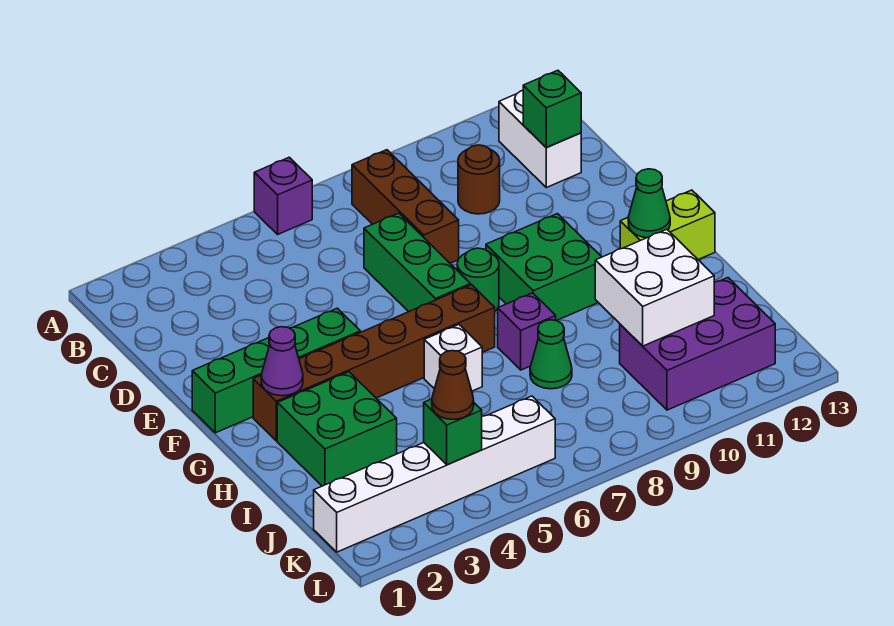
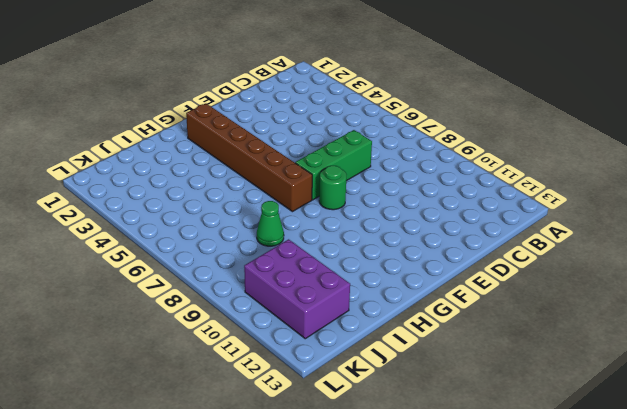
none -> purple 1x1 brick [254,157,312,234]
none -> brown 1x3 brick [352,150,459,263]
none -> white 1x2 brick [499,91,581,188]

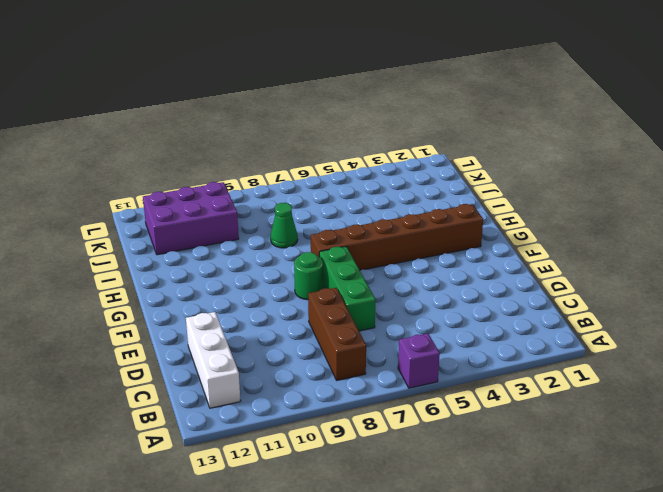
white 1x3 brick [186,312,240,408] -> white 1x2 brick [499,91,581,188]
none -> brown 1x1 round brick [458,145,500,214]
none -> green 1x4 brick [192,308,360,433]
none -> green 2x2 brick [486,214,601,321]

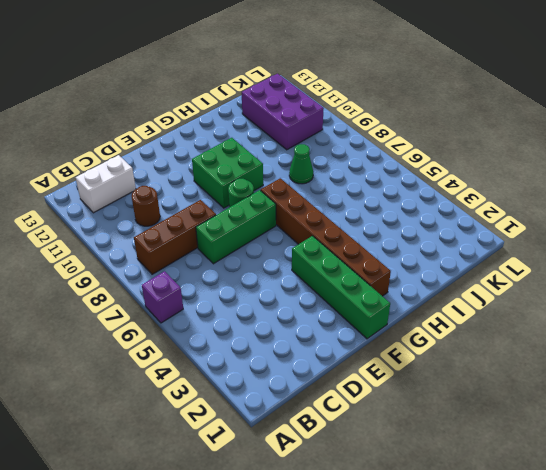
none -> lime 1x2 brick [620,190,715,260]
none -> green 2x2 brick [277,372,397,486]
none -> white 1x1 brick [424,325,482,391]

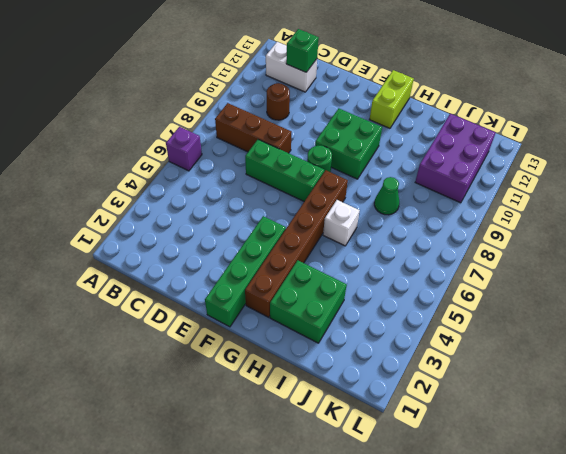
none -> purple 1x1 brick [498,293,556,370]
none -> white 1x6 brick [314,396,555,552]
none -> purple 1x1 cone [261,327,303,396]

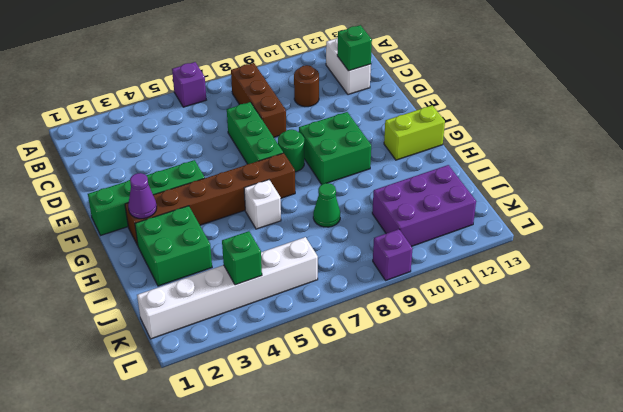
purple 1x1 brick [373,229,413,280] -> purple 1x1 brick moved to [498,293,556,370]
none -> green 1x1 cone [628,169,670,238]
none -> white 2x2 brick [595,229,714,346]
none -> brown 1x1 cone [432,351,474,419]

